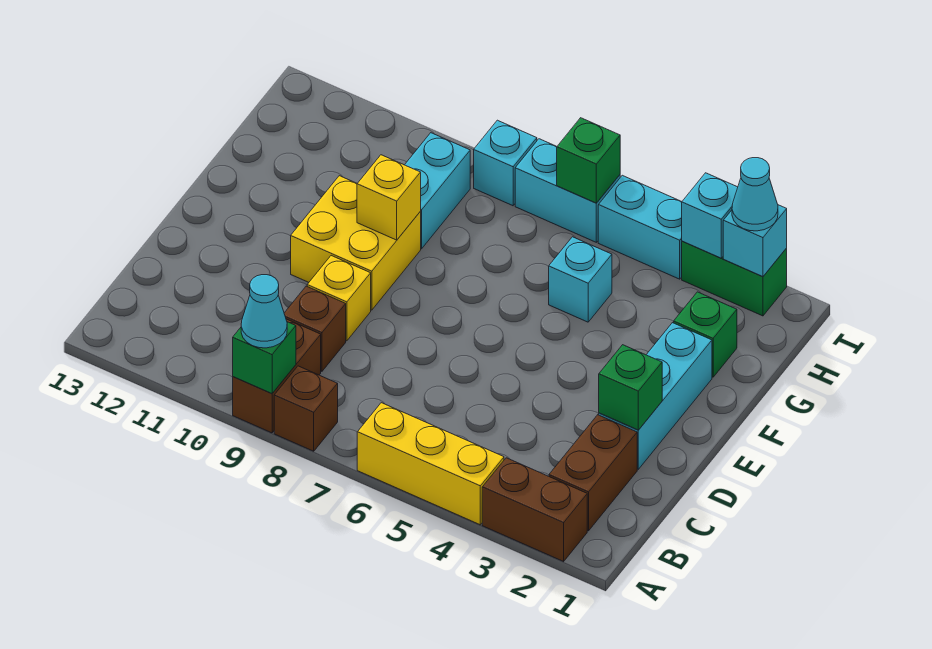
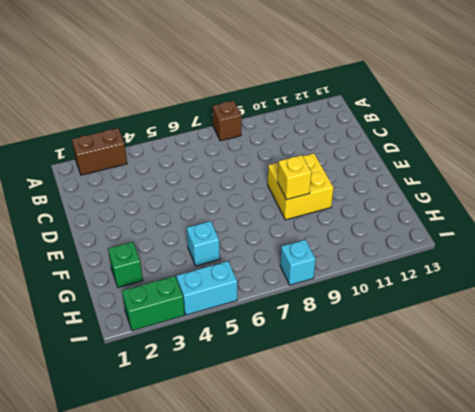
none -> yellow 1x3 brick [357,403,504,525]
none -> brown 1x2 brick [233,319,321,433]
none -> brown 1x2 brick [549,415,637,531]

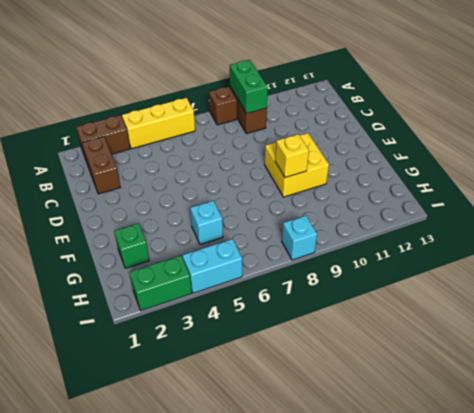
green 1x2 brick [230,60,268,113] -> green 1x1 brick [233,322,296,393]
none -> brown 1x1 brick [284,286,346,371]
none -> cyan 1x3 brick [599,323,712,469]
none -> yellow 1x1 brick [307,256,371,341]

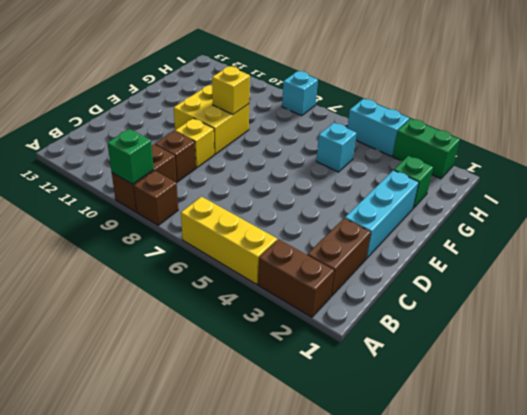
none -> cyan 1x2 brick [405,133,470,249]
none -> cyan 1x2 brick [515,139,620,242]
none -> green 1x1 brick [599,345,662,430]

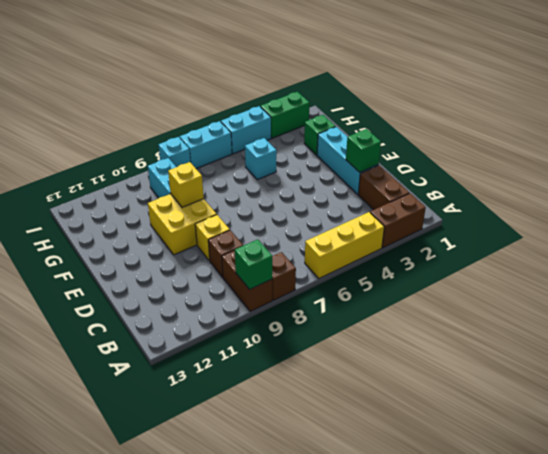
none -> cyan 1x1 brick [723,205,787,277]
none -> cyan 1x1 brick [682,173,738,258]
none -> green 1x1 brick [557,118,620,203]

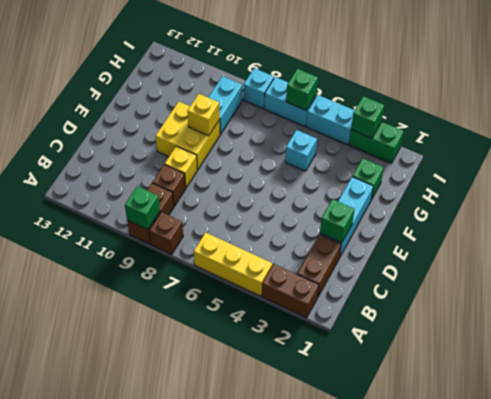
green 1x1 brick [351,96,384,138] -> cyan 1x1 brick [682,173,738,258]
none -> cyan 1x1 brick [723,205,787,277]
none -> cyan 1x1 cone [241,275,287,348]
none -> cyan 1x1 cone [732,158,778,231]

